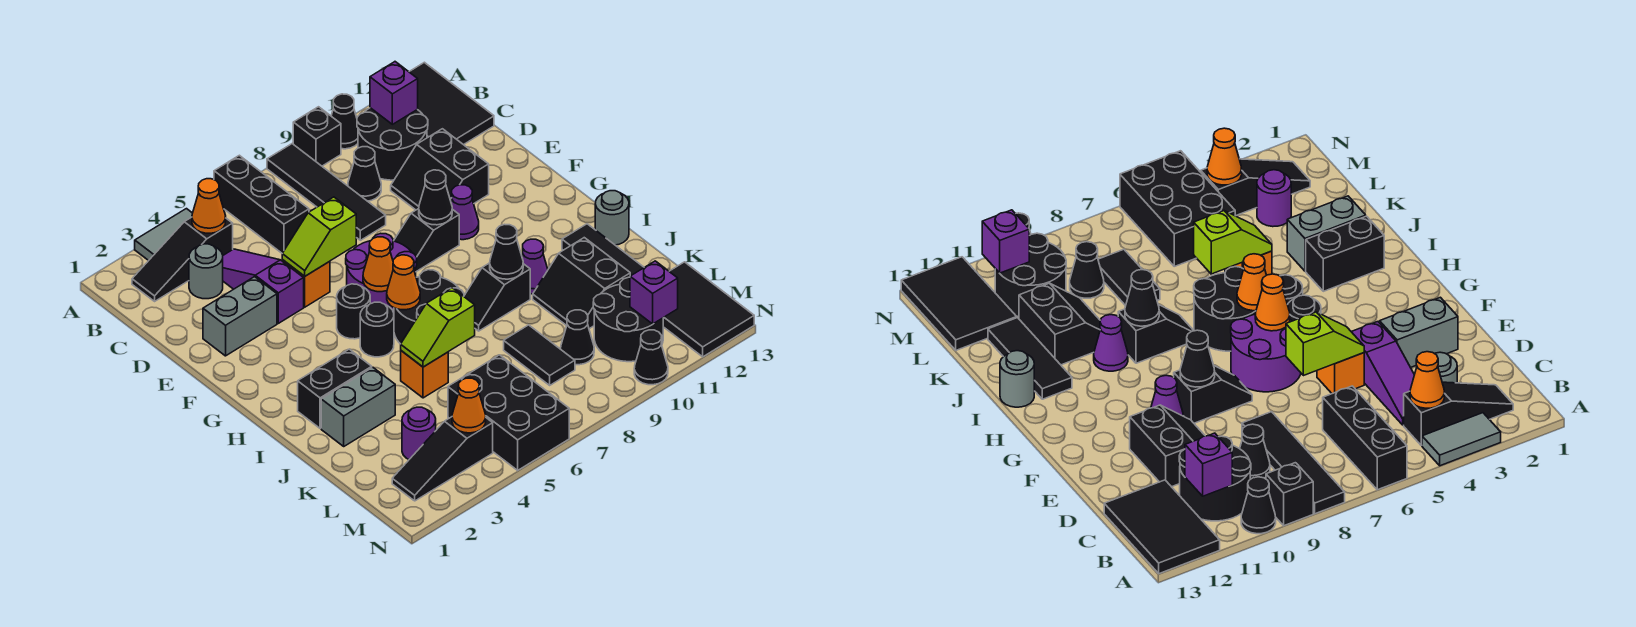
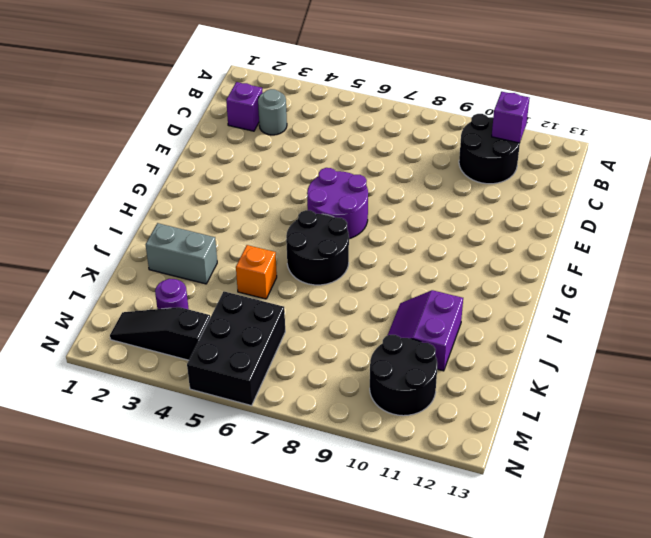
purple 1x1 brick [226,82,263,131] -> purple 1x1 brick moved to [630,261,678,324]
purple 2x2 slope [387,290,463,371] -> black 2x2 slope [533,238,630,329]
none -> grey 1x2 tile [135,209,192,261]
none -> black 1x3 brick [214,155,309,253]
none -> black 1x4 tile [267,144,386,240]
none -> black 1x1 brick [293,107,341,166]

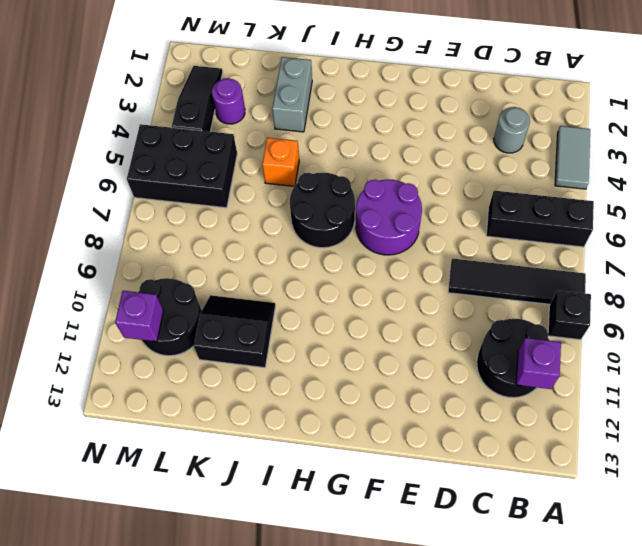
none -> black 1x1 cone [331,94,358,149]
none -> black 2x3 tile [409,62,494,145]
none -> black 1x3 slope [132,217,233,301]
none -> purple 1x3 slope [223,249,304,323]

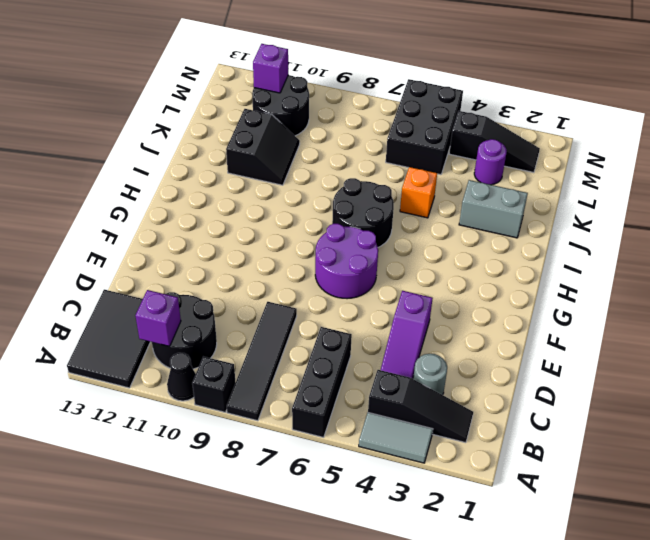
none -> black 1x1 cone [348,147,381,201]
none -> black 2x2 slope [391,129,489,210]
none -> grey 1x2 brick [203,277,277,356]
none -> orange 1x1 brick [282,260,330,307]

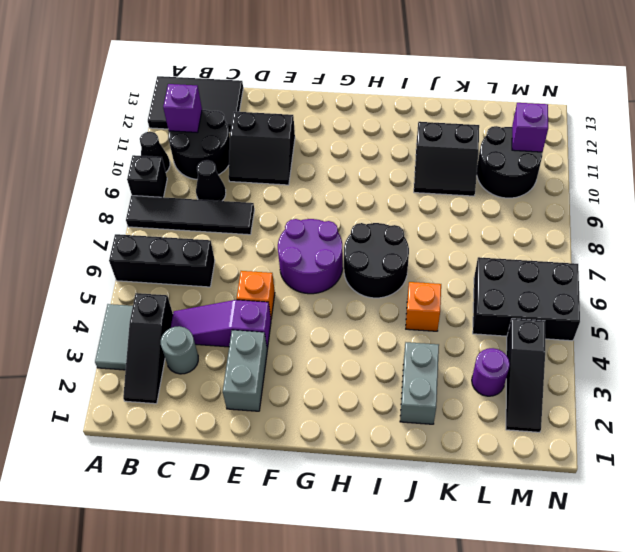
none -> black 1x2 slope [394,209,459,272]
none -> purple 1x1 cone [451,185,479,240]
none -> black 1x1 round brick [337,284,370,339]
none -> black 1x1 round brick [360,302,394,357]

